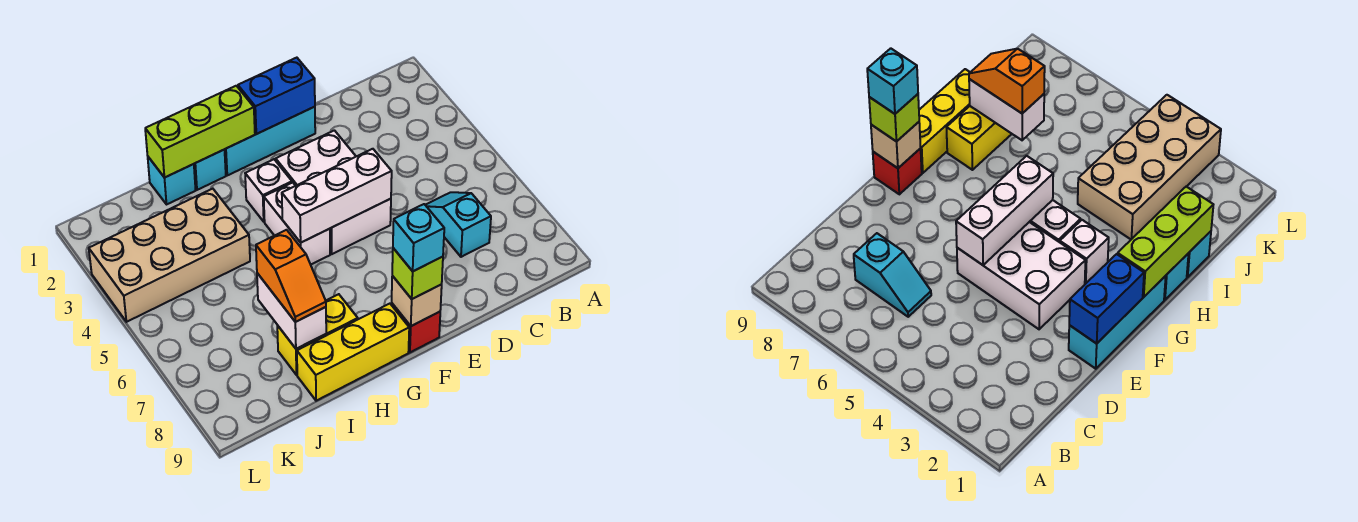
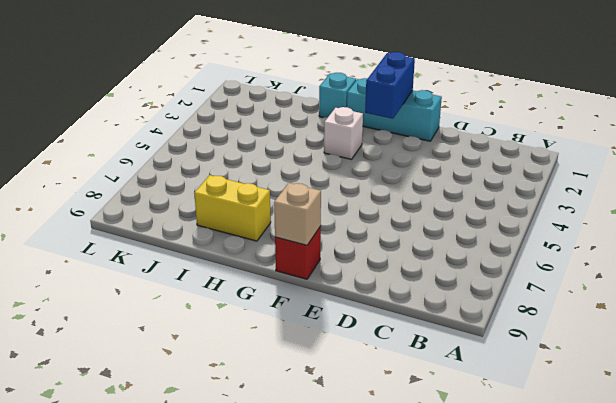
blue 1x2 brick [365,52,415,119] -> blue 1x2 brick turned to [238,58,315,134]
none -> cyan 1x2 slope [426,192,491,257]
none -> white 2x3 brick [276,130,391,254]
none -> white 1x2 brick [264,183,330,265]

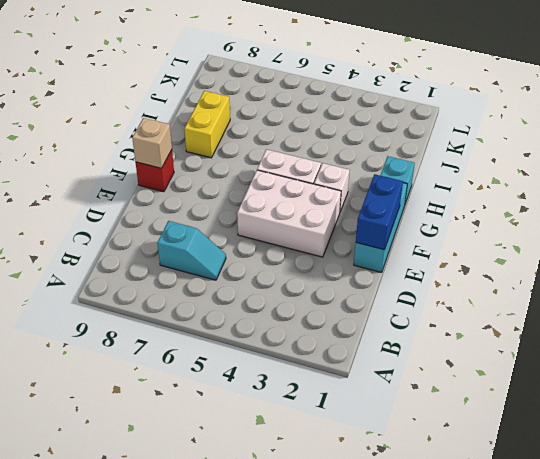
none -> yellow 1x3 brick [297,304,409,401]
none -> cyan 1x1 brick [148,157,196,204]
none -> tan 2x4 brick [89,189,250,322]

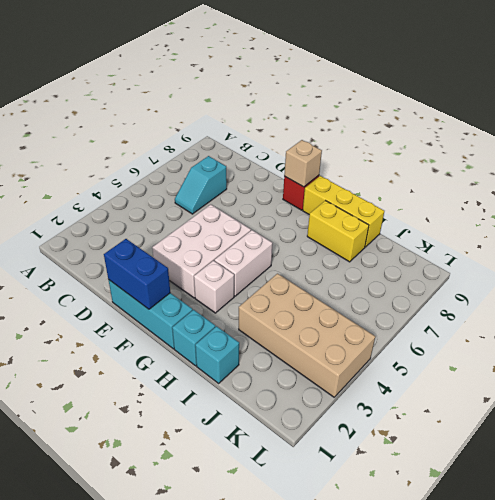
none -> white 1x3 brick [282,149,392,243]
none -> lime 1x3 brick [145,86,255,178]
none -> white 1x2 brick [257,273,326,349]

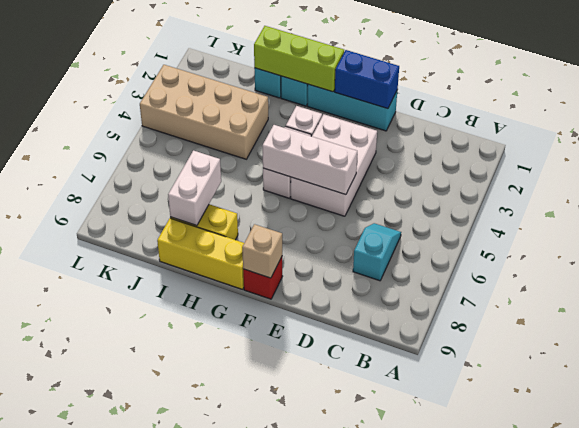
none -> lime 1x1 brick [392,248,443,299]
none -> orange 1x2 slope [256,230,326,322]
none -> cyan 1x1 brick [393,204,444,271]

